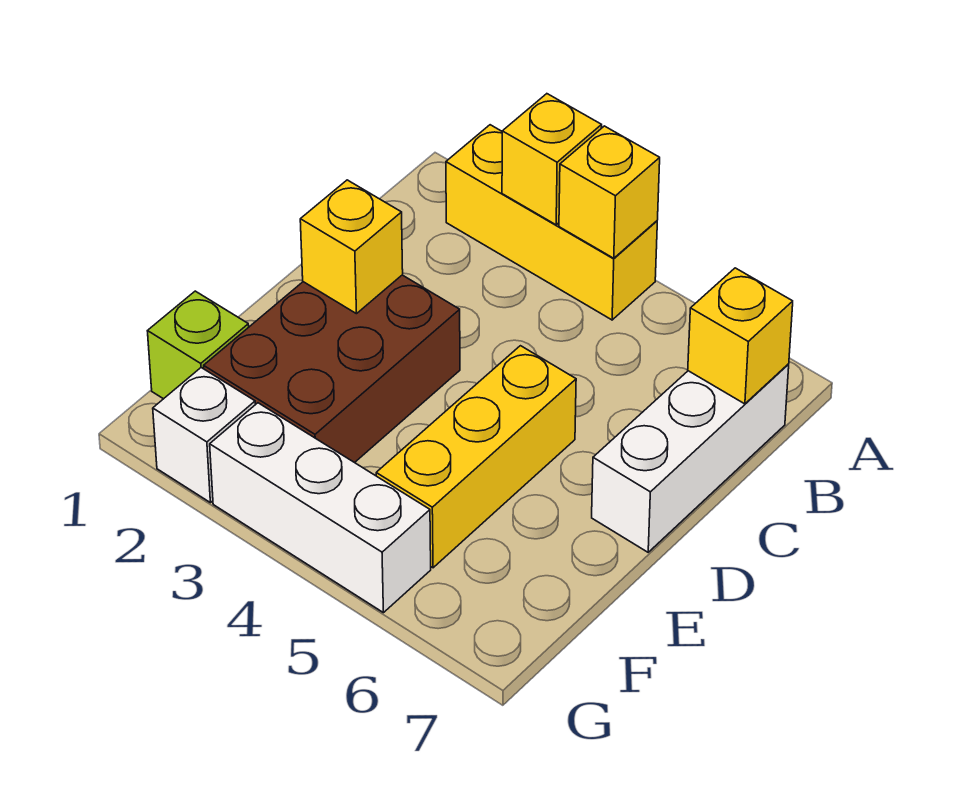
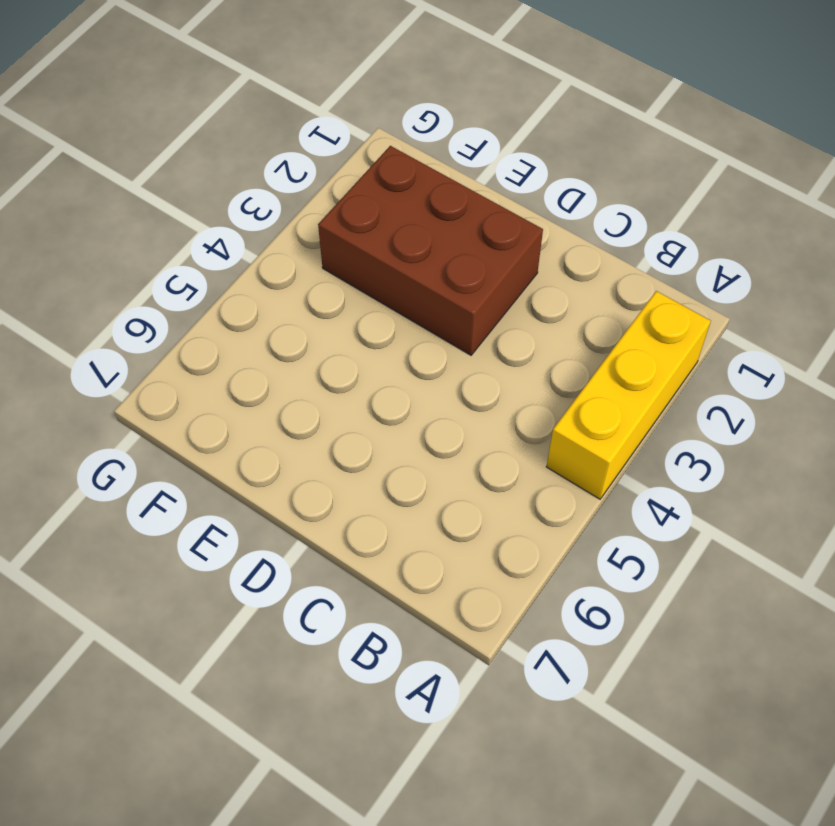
none -> white 1x3 brick [592,364,789,552]
none -> yellow 1x3 brick [376,346,576,568]

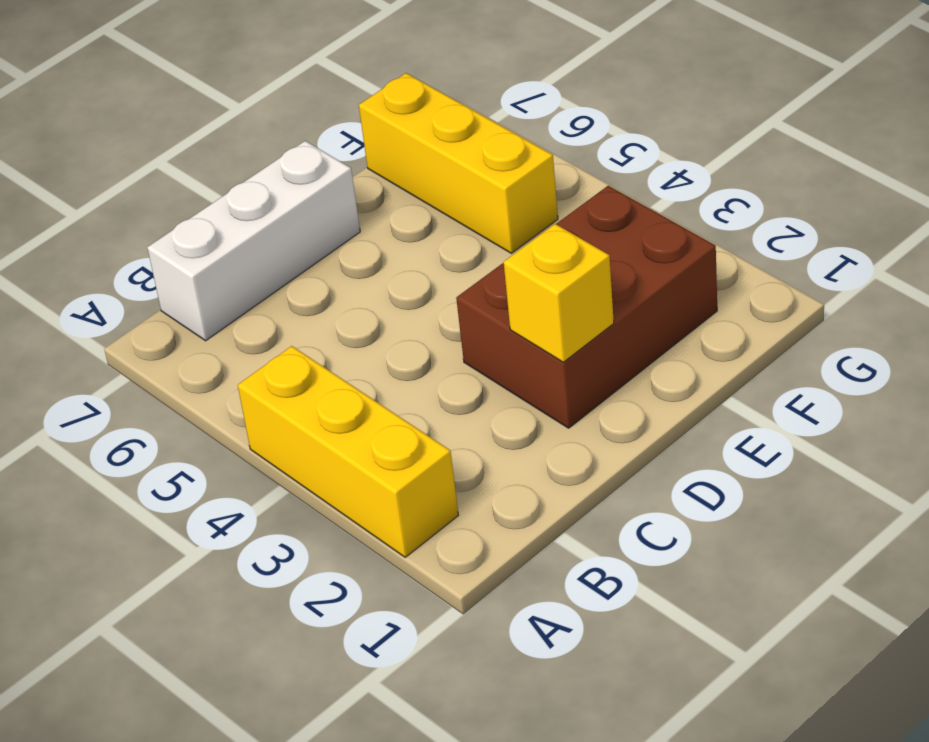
yellow 1x3 brick [359,73,558,253] -> yellow 1x3 brick turned to [376,346,576,568]
none -> lime 1x1 brick [148,291,249,399]
none -> white 1x1 brick [153,368,255,503]

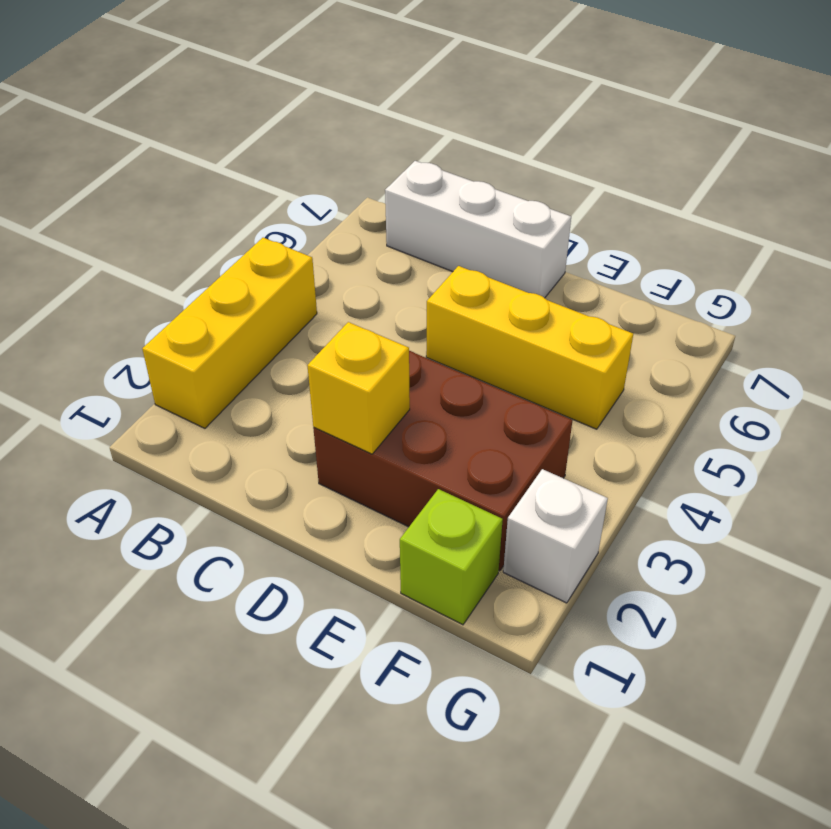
none -> white 1x3 brick [210,403,431,613]
none -> yellow 1x1 brick [502,94,602,225]

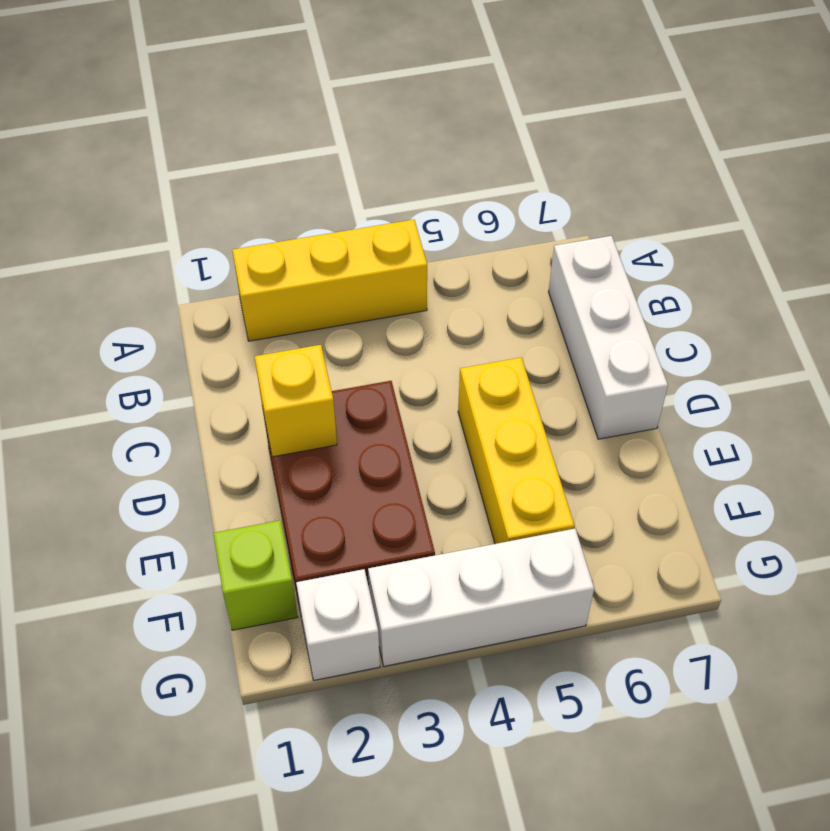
none -> yellow 1x1 brick [502,94,602,225]
none -> yellow 1x1 brick [559,126,660,258]

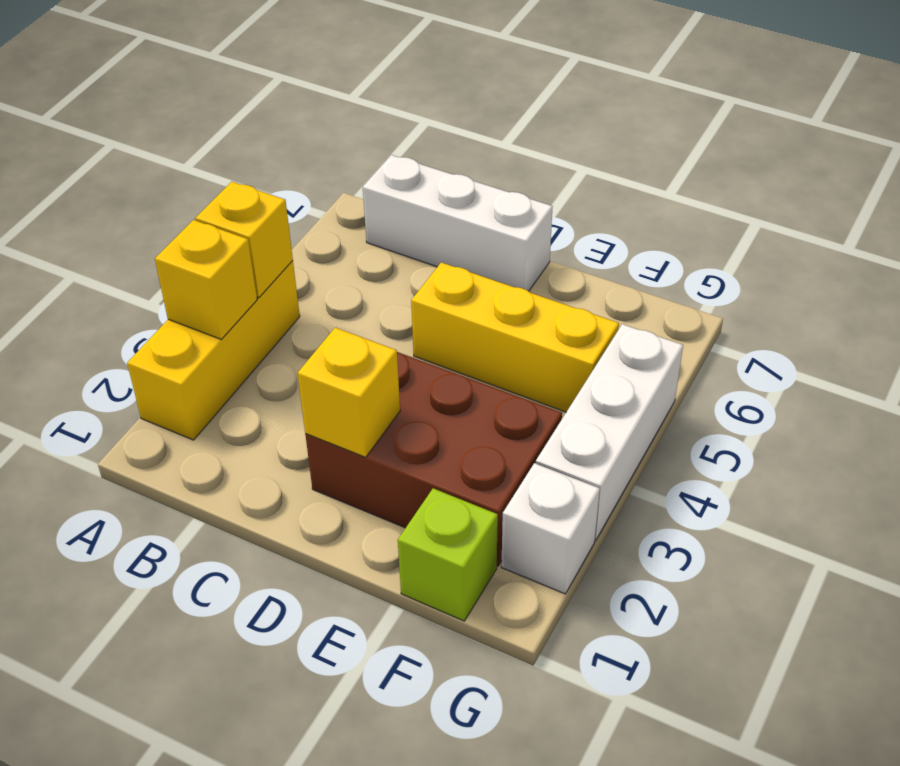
none -> yellow 1x1 brick [688,268,793,404]

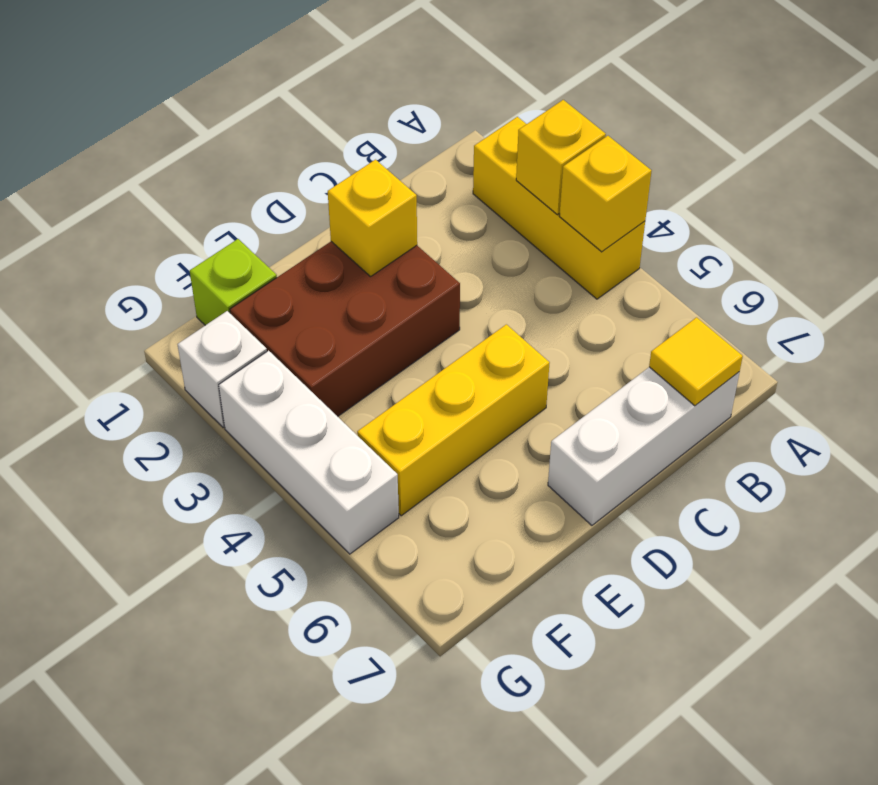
yellow 1x1 tile [649,317,743,406] -> yellow 1x1 brick [688,268,793,404]

